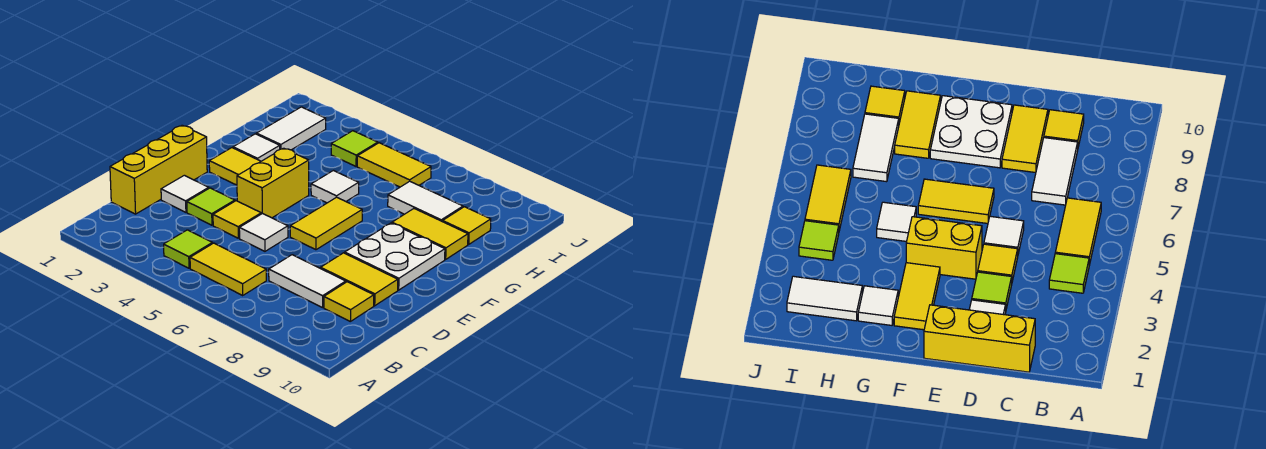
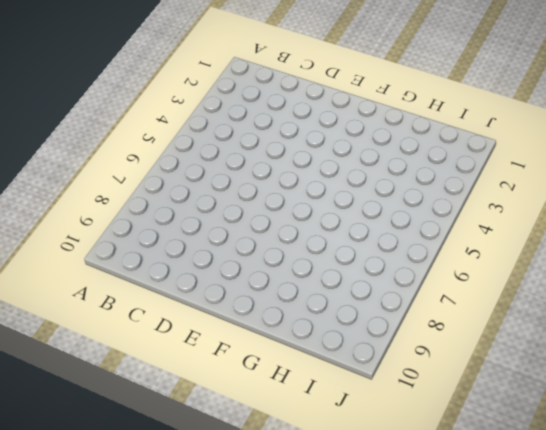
none -> lime 1x1 tile [164,230,212,268]
none -> yellow 1x2 tile [190,243,266,295]
none -> yellow 1x3 brick [110,125,207,214]

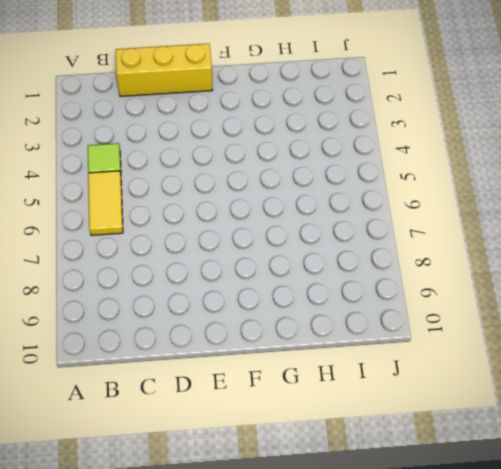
none -> white 1x2 tile [269,255,346,308]
none -> yellow 1x1 tile [324,282,374,322]
none -> white 1x1 tile [161,175,209,212]

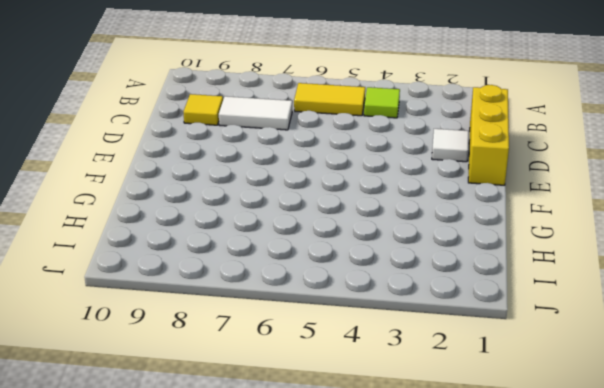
none -> lime 1x1 tile [187,188,235,225]
none -> yellow 1x1 tile [213,201,261,238]
none -> white 1x1 tile [239,213,288,251]

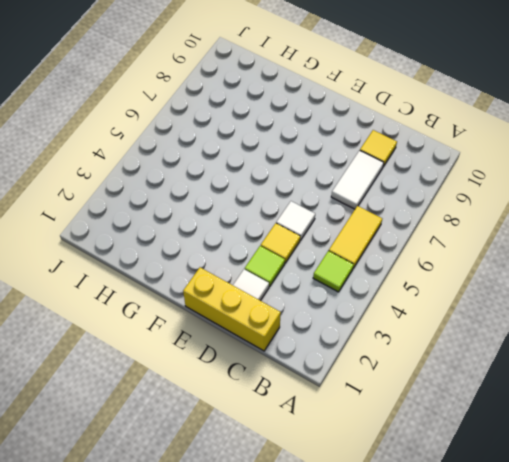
none -> yellow 1x2 tile [321,253,398,306]
none -> yellow 1x2 brick [237,148,309,218]
none -> yellow 1x2 tile [290,197,362,250]

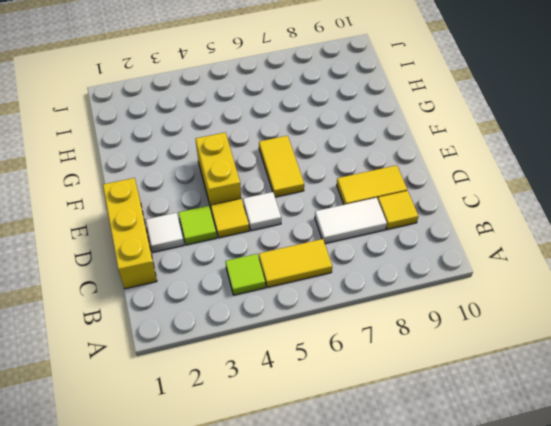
none -> white 2x2 plate [345,223,445,290]
none -> yellow 1x2 tile [209,148,261,185]
none -> white 1x1 tile [233,134,280,161]

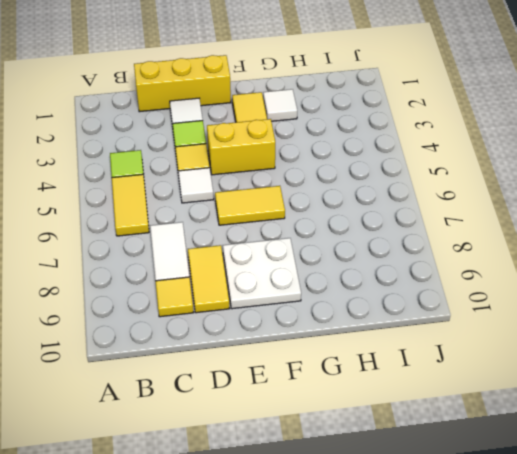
none -> white 1x1 tile [311,171,359,203]
none -> yellow 1x2 tile [392,209,468,259]
none -> white 1x2 tile [256,107,326,150]

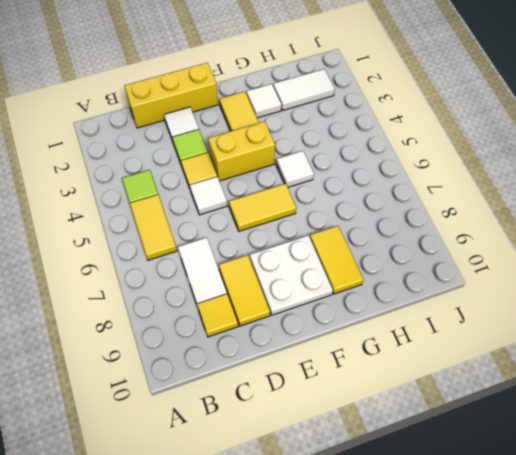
none -> white 1x2 tile [388,181,463,222]
none -> yellow 1x1 tile [443,207,491,244]
none -> lime 1x1 tile [331,131,378,166]

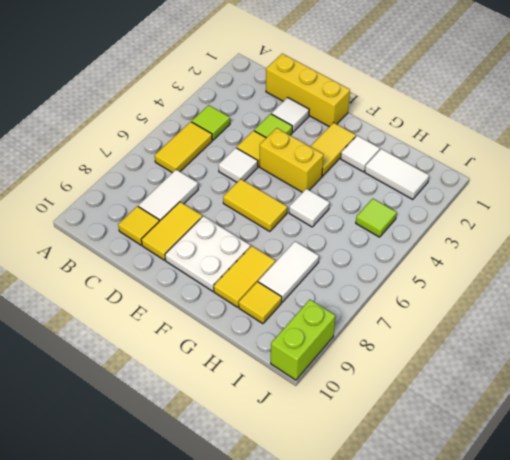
lime 1x2 brick [271,300,335,380] -> none
none -> yellow 1x2 tile [357,143,431,187]

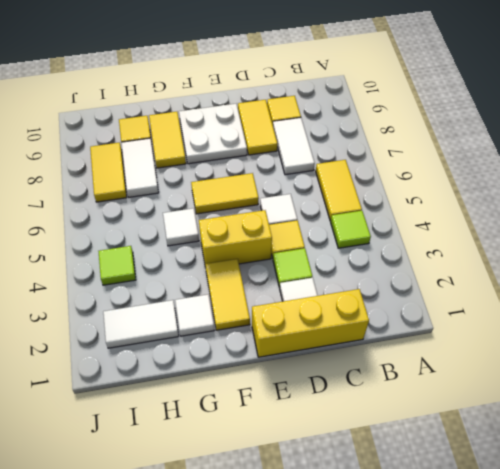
yellow 1x2 tile [90,143,127,202] -> yellow 1x2 tile moved to [357,143,431,187]

